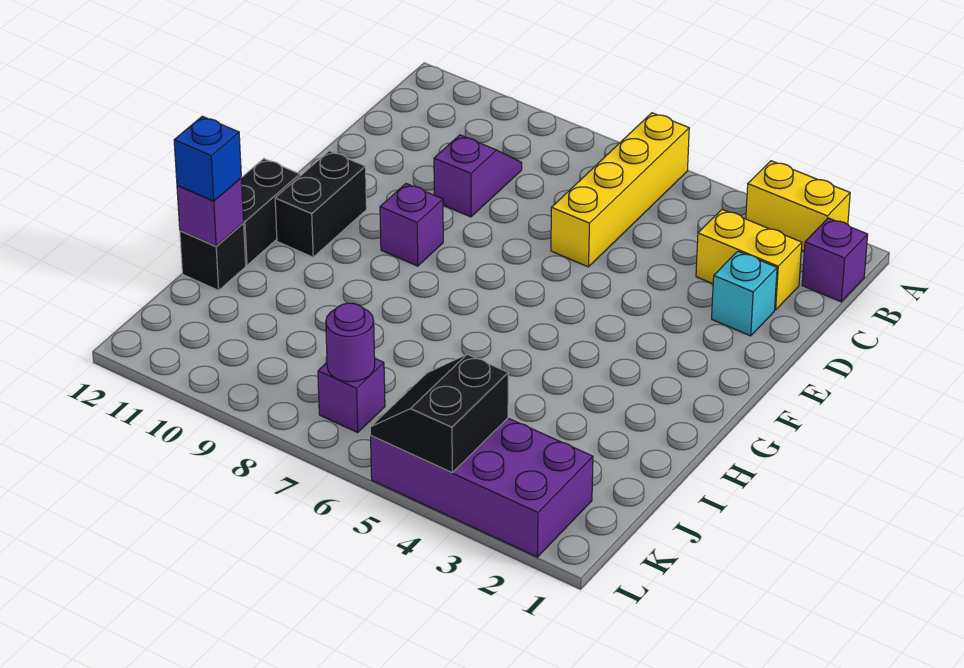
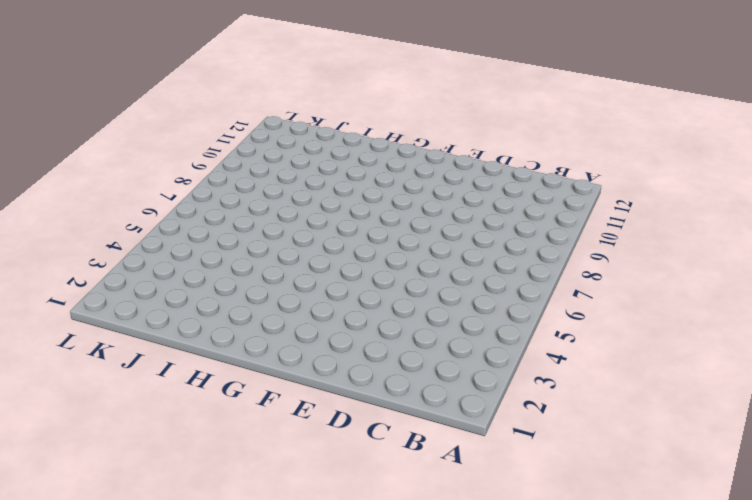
none -> yellow 1x2 brick [746,161,850,251]
none -> yellow 1x4 brick [551,113,689,267]
none -> purple 1x1 brick [802,218,868,302]

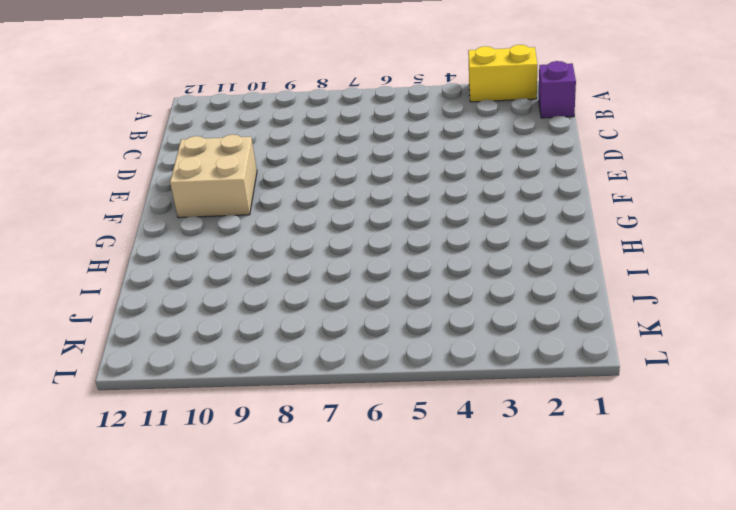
tan 2x2 brick [170,134,257,218] -> black 1x2 brick [275,151,367,257]
none -> yellow 1x4 brick [551,113,689,267]
none -> yellow 1x2 brick [696,209,802,310]
none -> purple 1x2 slope [434,135,522,217]

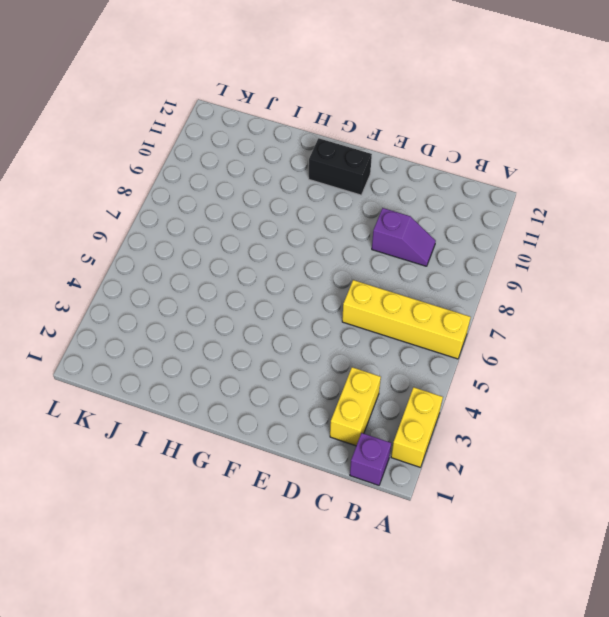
none -> cyan 1x1 brick [712,251,777,336]
none -> purple 1x1 brick [380,184,443,266]
none -> black 1x2 brick [241,159,300,265]

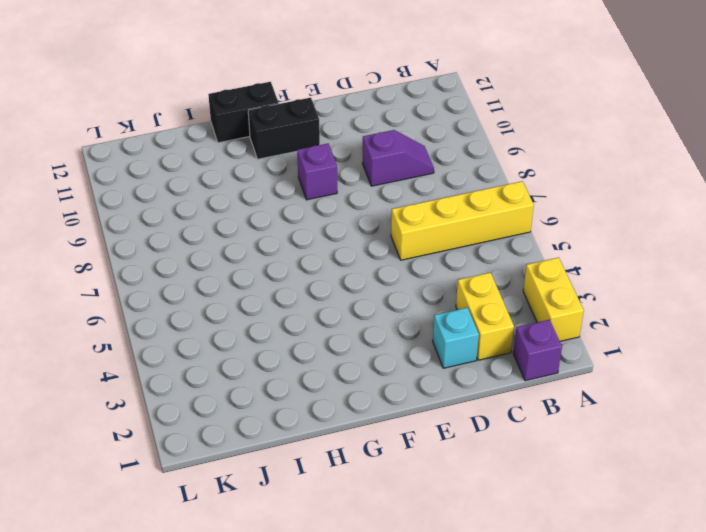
none -> black 1x1 brick [180,223,246,290]
none -> purple 2x4 brick [371,418,593,557]
none -> purple 1x1 brick [318,359,385,432]

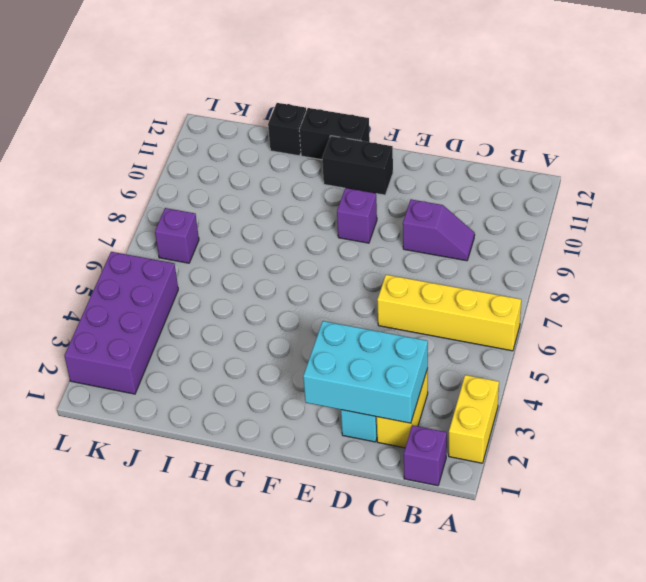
cyan 2x3 brick [303,321,428,423] -> none
none -> purple 1x1 brick [177,178,244,246]
none -> black 2x2 slope [370,354,508,473]
none -> purple 1x1 round brick [326,303,375,382]

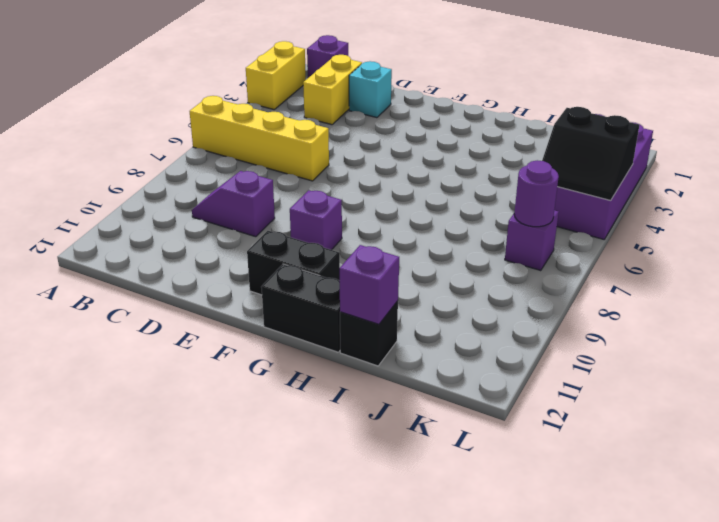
none -> blue 1x1 brick [174,116,241,201]

